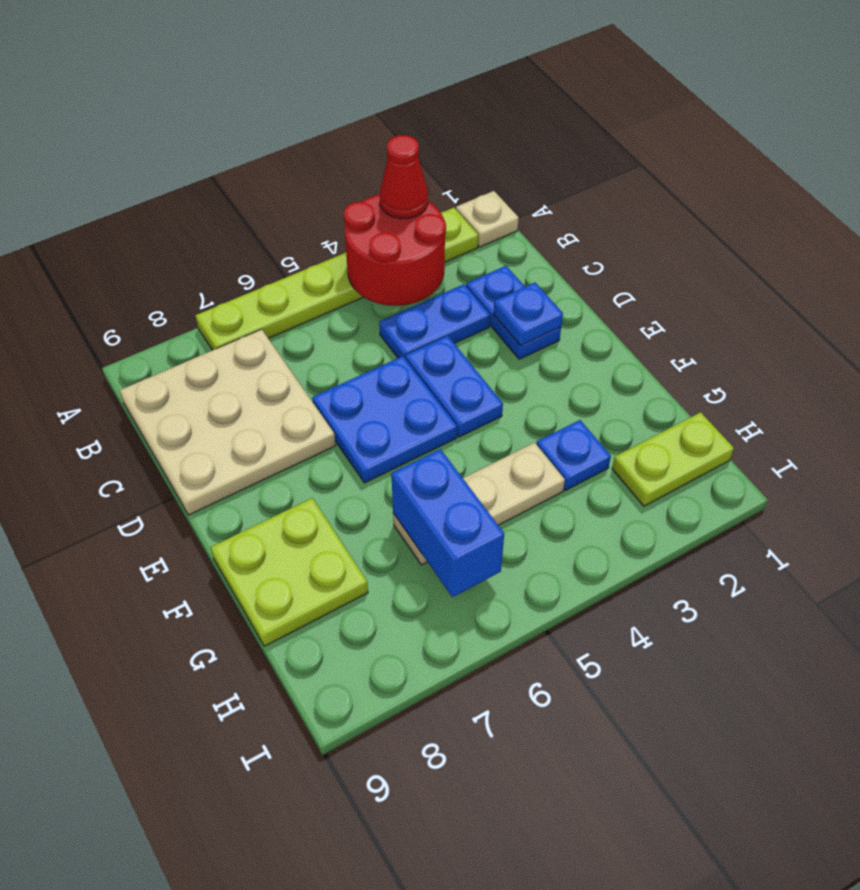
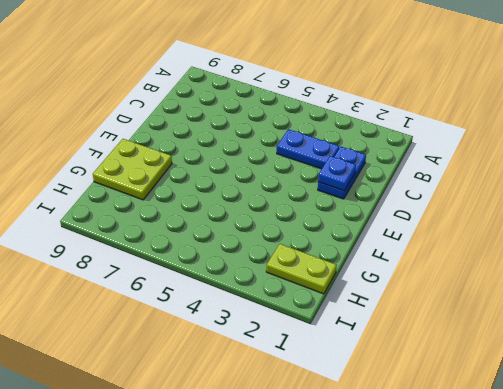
none -> tan 1x1 plate [456,191,519,247]
none -> lime 1x6 plate [195,208,478,350]
none -> tan 3x3 plate [120,329,336,515]

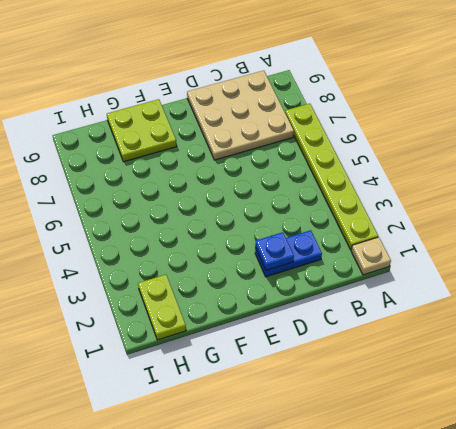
none -> blue 1x2 plate [379,284,490,358]
none -> blue 1x2 plate [405,336,503,437]
none -> blue 2x2 plate [312,356,457,483]

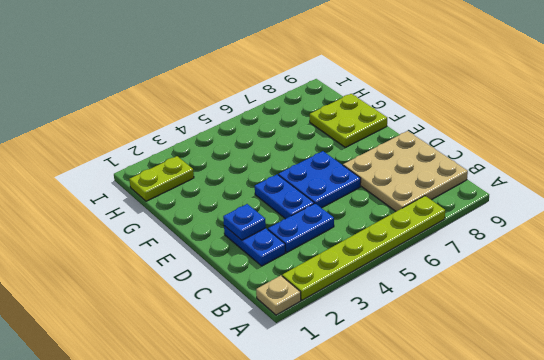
none -> blue 1x1 plate [537,420,611,490]
none -> tan 1x3 plate [393,442,565,565]
none -> red 2x2 round brick [344,194,446,306]

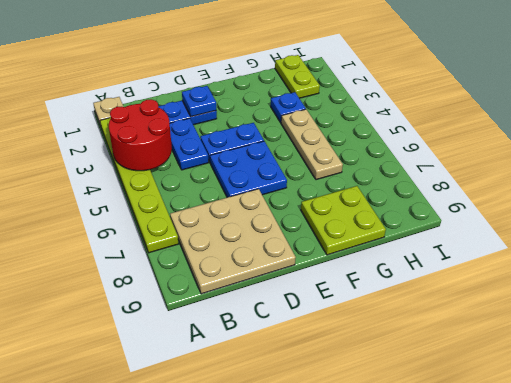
none -> blue 1x2 brick [391,449,504,597]
none -> red 1x1 cone [380,135,428,219]

